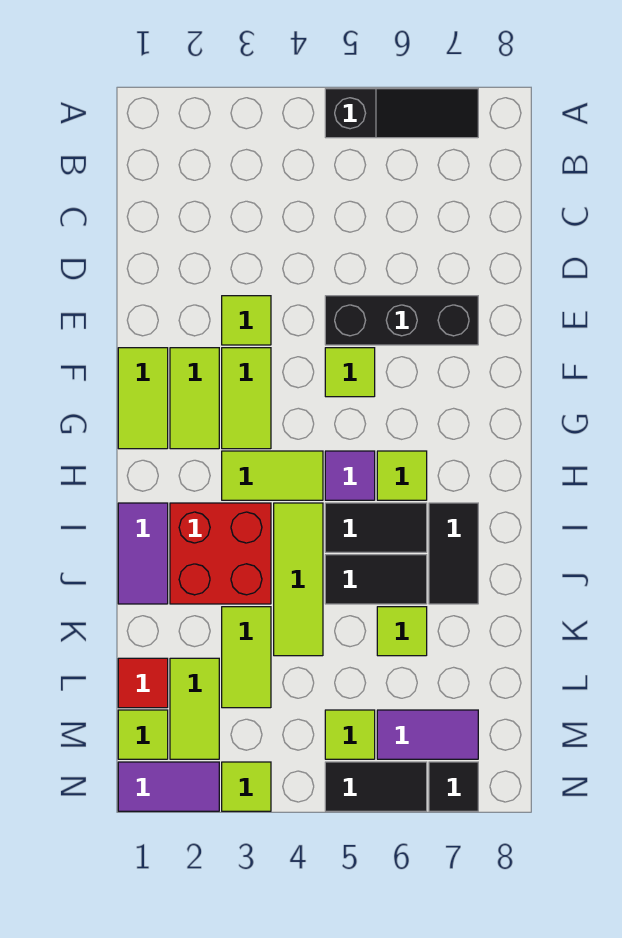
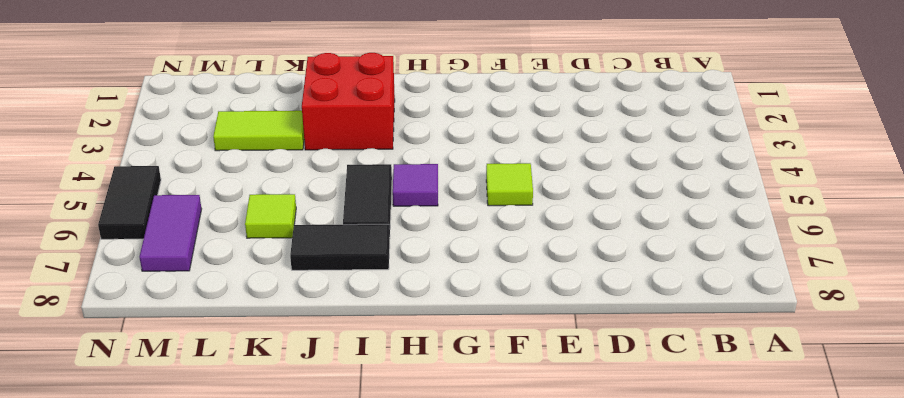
none -> black 1x3 slope [325,89,478,138]
none -> lime 1x1 tile [222,296,271,345]
none -> black 1x3 brick [325,296,478,345]

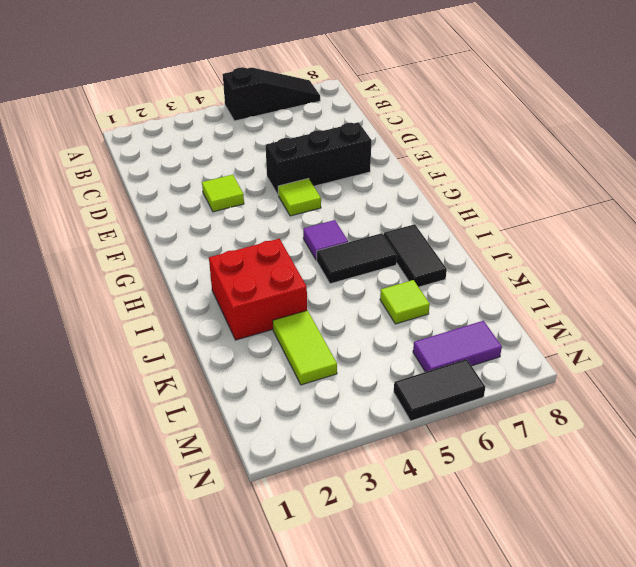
none -> lime 1x2 tile [118,348,168,449]
none -> lime 1x2 tile [170,348,219,449]
none -> lime 1x2 tile [222,348,271,449]

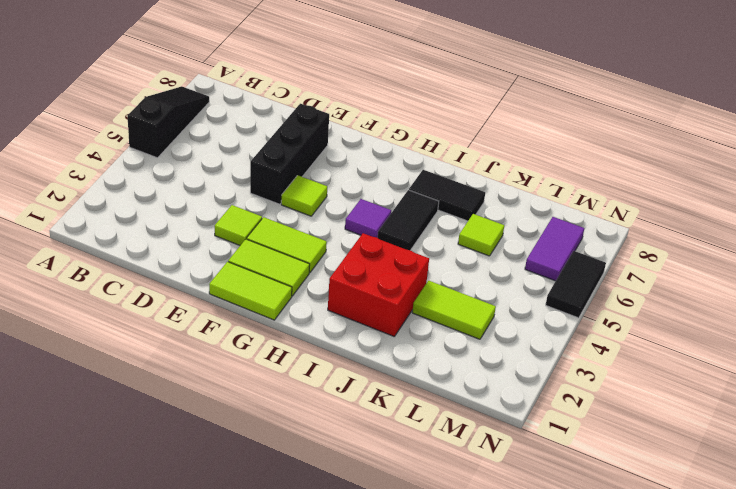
none -> lime 1x2 tile [222,451,323,500]
none -> lime 1x1 tile [377,451,427,500]
none -> purple 1x2 tile [118,503,168,604]

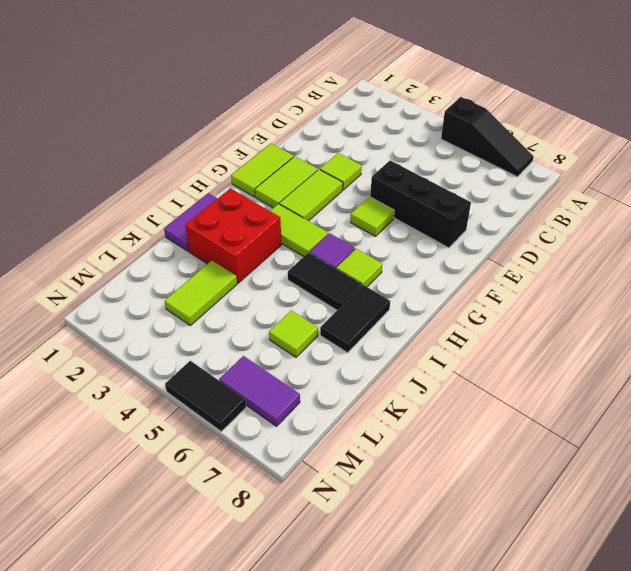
none -> lime 1x3 tile [274,503,323,656]
none -> black 1x2 tile [325,555,427,604]
none -> red 1x1 tile [118,658,168,708]

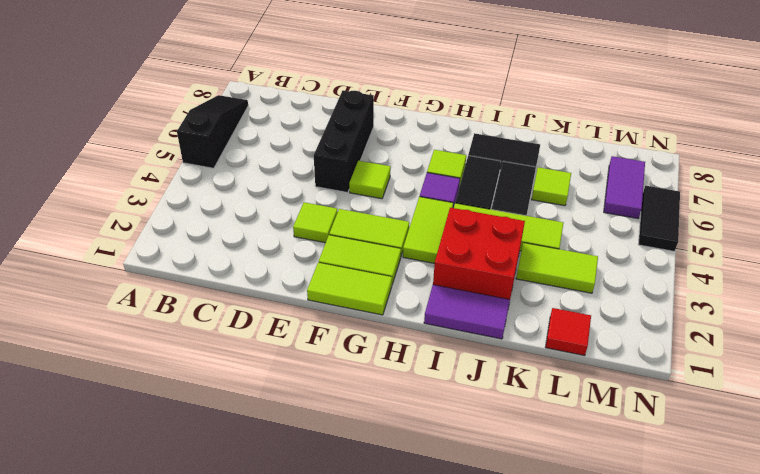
none -> lime 1x2 tile [170,658,219,759]
none -> lime 1x1 tile [118,710,168,759]
none -> lime 1x1 tile [325,710,375,759]

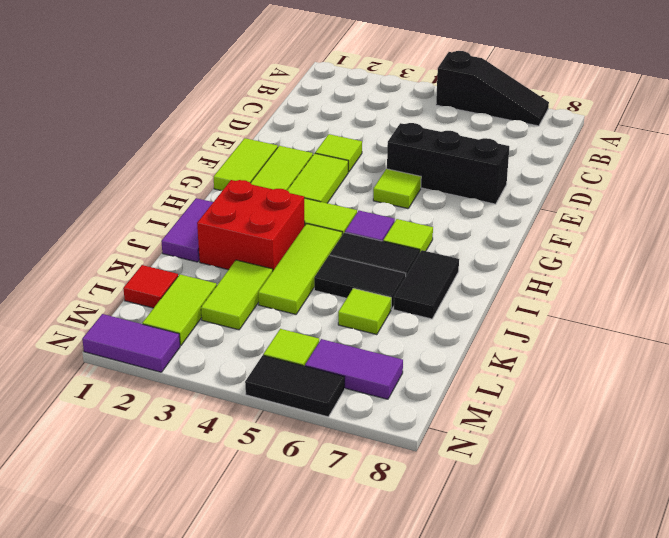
none -> lime 1x1 tile [118,710,168,759]
none -> lime 1x1 tile [222,762,271,811]
none -> black 1x1 tile [429,762,478,811]

